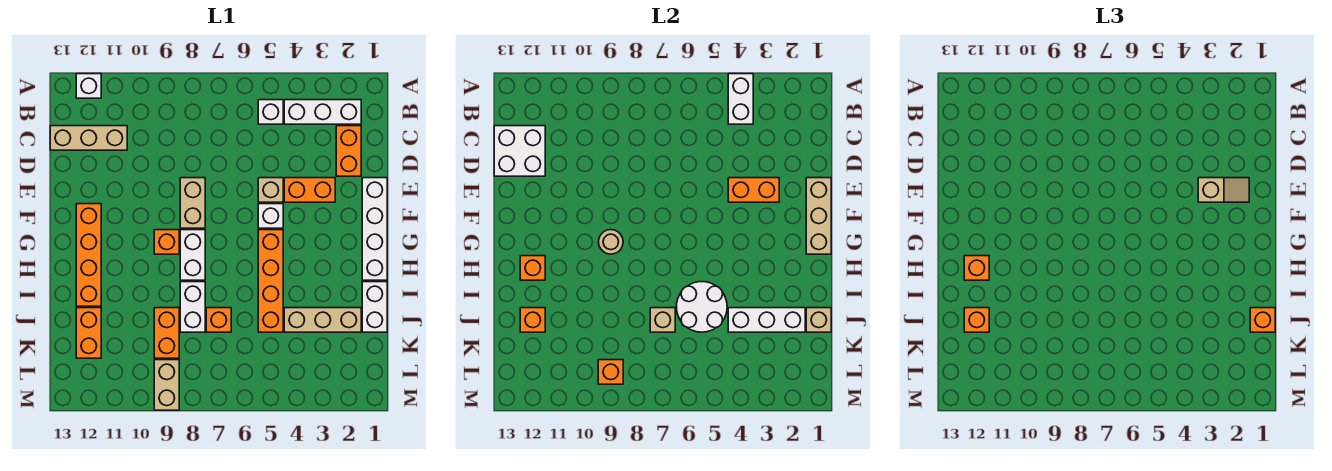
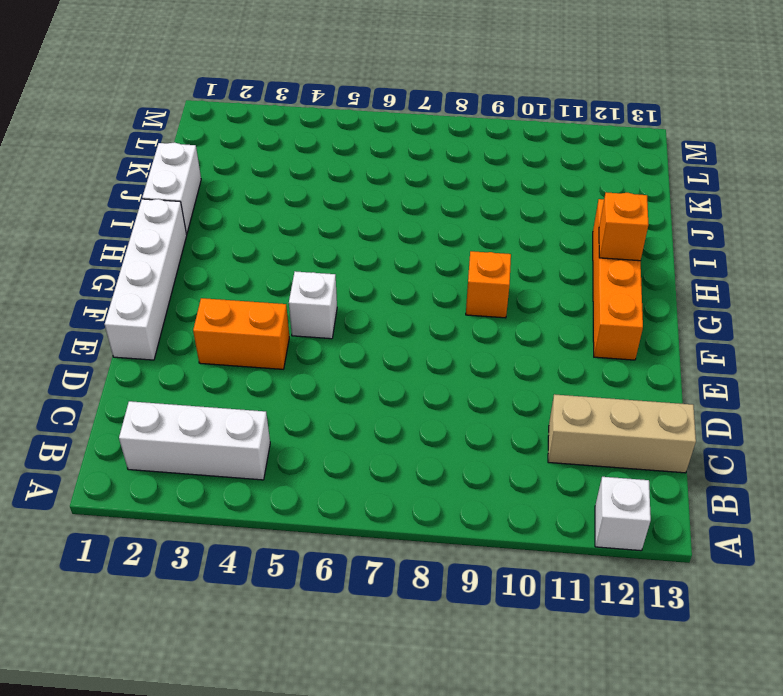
none -> white 1x1 brick [258,100,283,124]
none -> orange 1x2 brick [336,126,361,176]
none -> tan 1x1 brick [258,178,283,202]
none -> tan 1x2 brick [180,178,205,228]

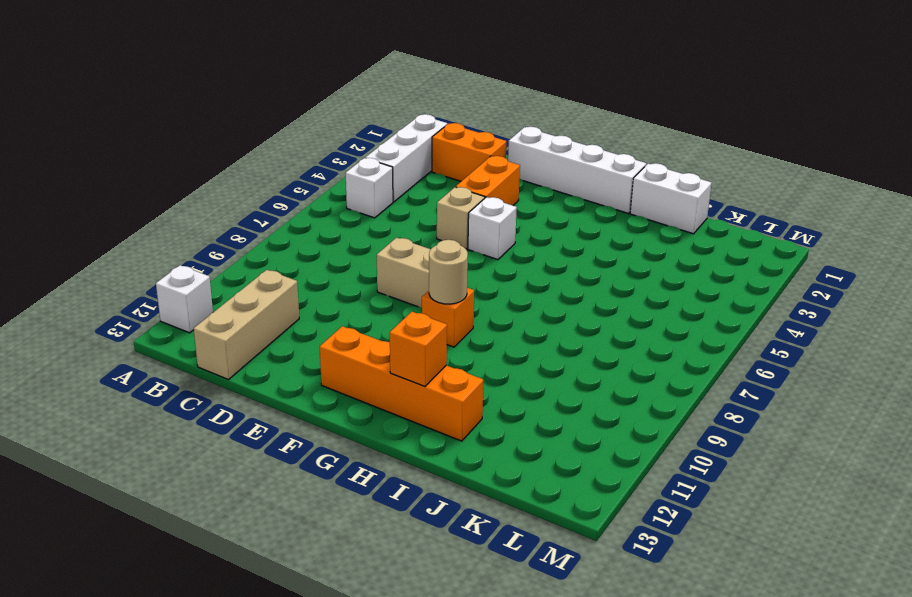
none -> orange 1x4 brick [258,230,283,332]
none -> white 1x2 brick [180,230,205,280]
none -> white 1x2 brick [180,282,205,332]
none -> tan 1x3 brick [284,308,361,332]

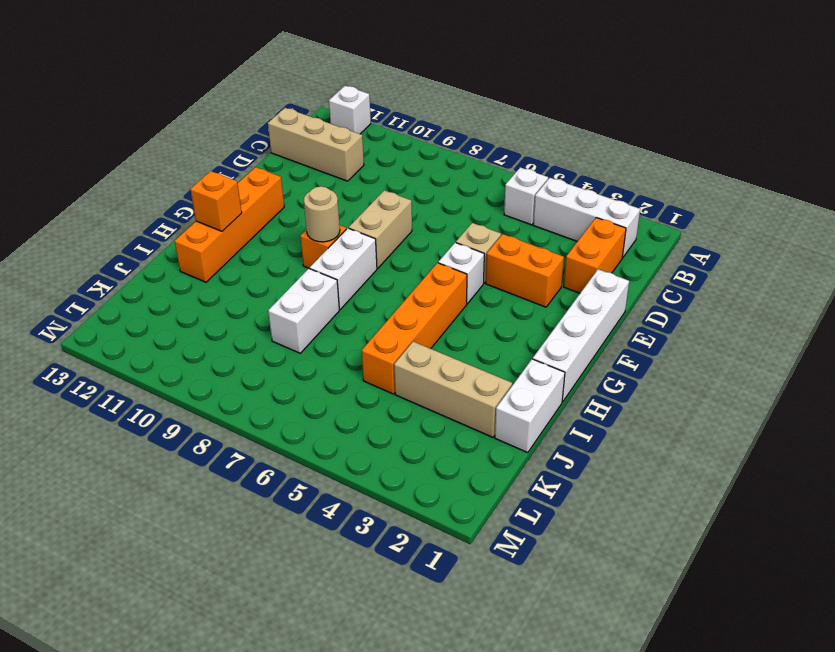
none -> orange 1x1 brick [206,308,231,332]
none -> orange 1x2 brick [154,308,179,358]
none -> orange 1x2 brick [76,308,101,358]
none -> tan 1x2 brick [154,360,179,410]

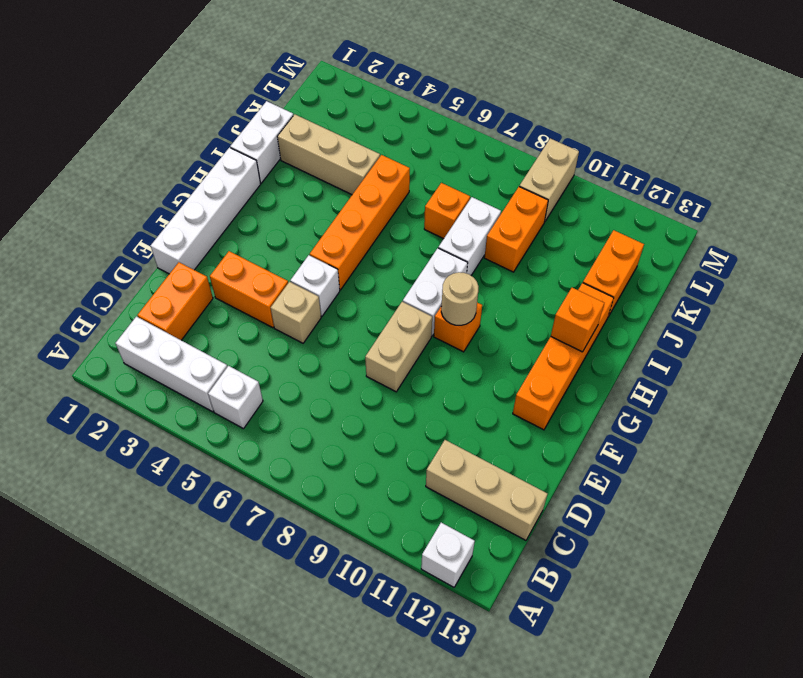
none -> white 1x2 brick [728,74,753,124]
none -> white 2x2 brick [494,126,545,176]
none -> tan 1x3 brick [806,178,831,254]
none -> orange 1x2 brick [728,178,779,202]

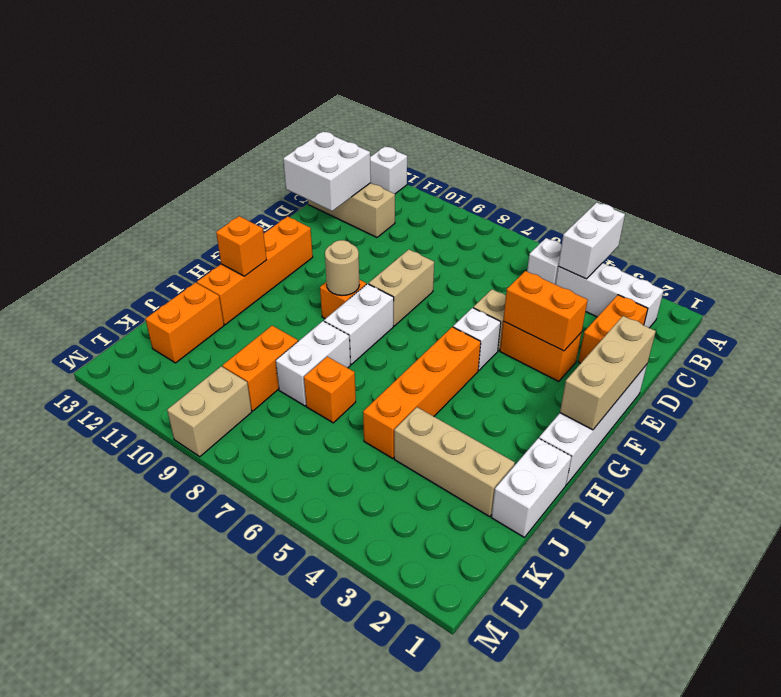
none -> white 2x2 round brick [677,282,727,332]
none -> tan 1x1 brick [806,308,831,332]
none -> white 1x3 brick [728,308,805,332]
none -> tan 1x1 brick [650,308,675,332]

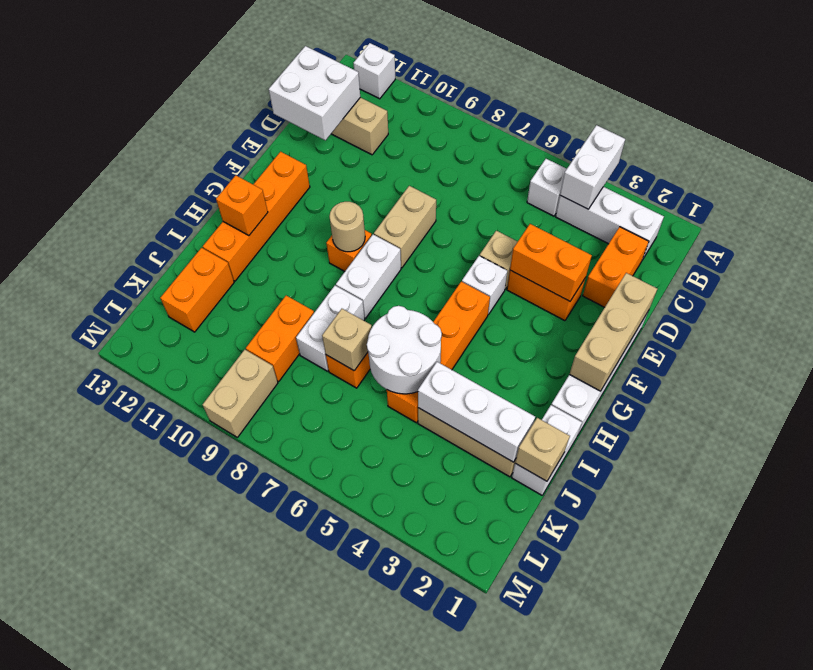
none -> orange 1x1 brick [520,308,545,332]
none -> orange 1x1 brick [598,360,623,384]
none -> tan 1x2 slope [1198,178,1249,202]
none -> orange 1x1 brick [964,256,989,280]

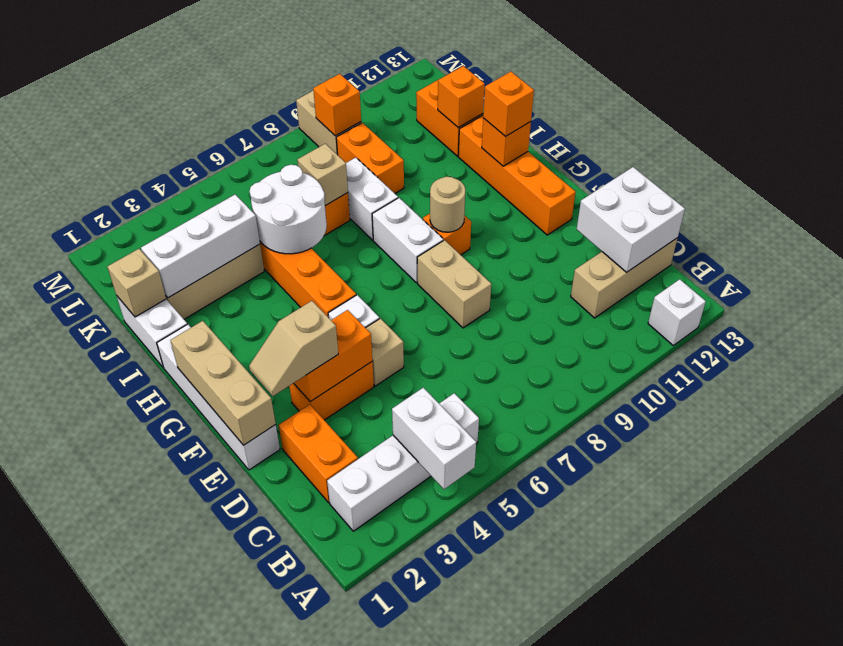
none -> orange 1x1 brick [1250,308,1275,332]
none -> orange 1x1 brick [964,308,989,332]

